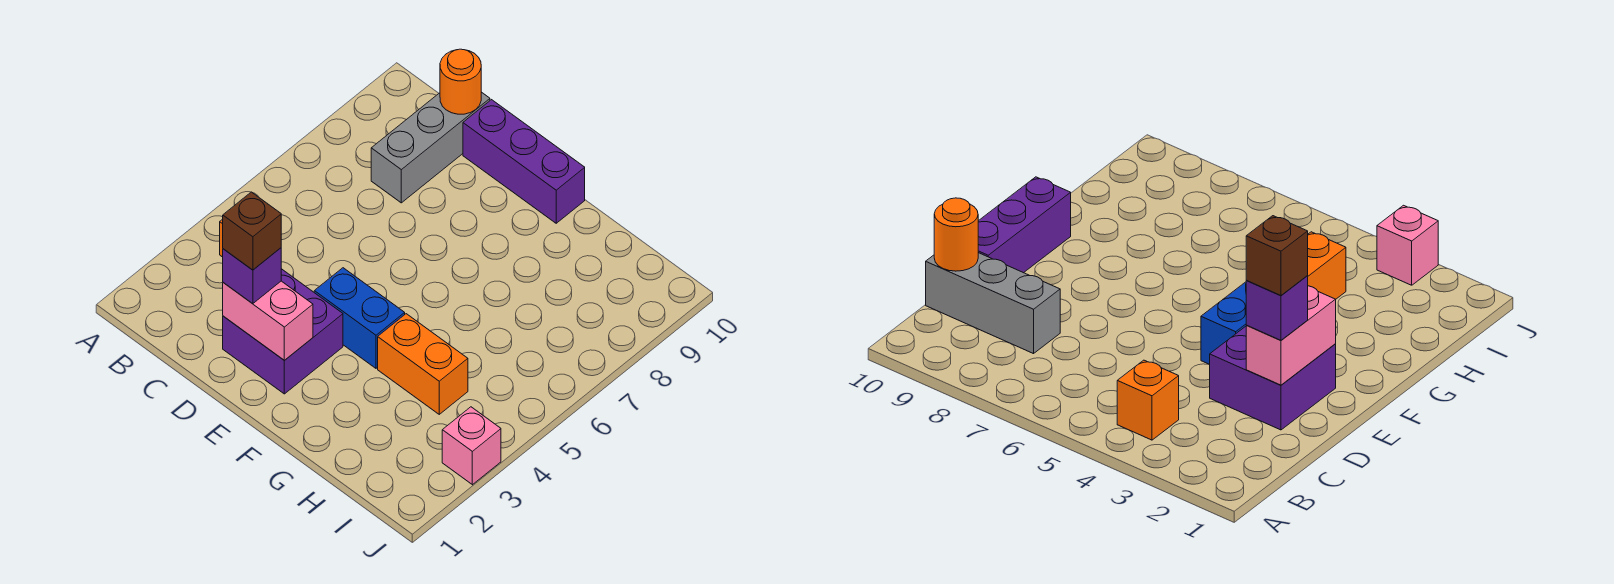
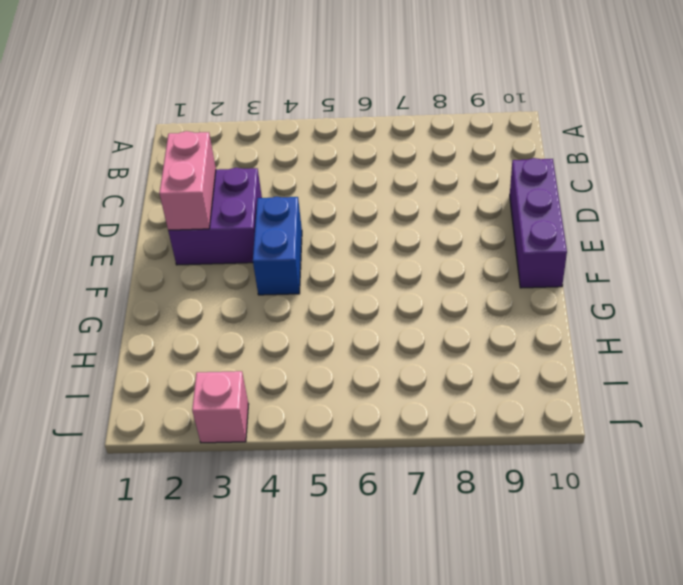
none -> orange 1x1 brick [1117,360,1179,440]
none -> grey 1x3 brick [371,92,490,203]

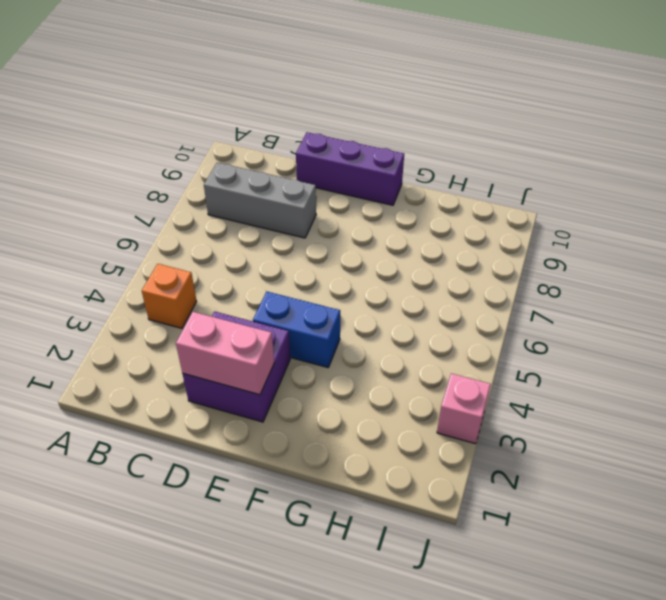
grey 1x3 brick [204,163,316,238] -> grey 1x3 brick turned to [371,92,490,203]
none -> orange 1x2 brick [378,314,468,414]
none -> orange 1x1 round brick [440,49,481,114]

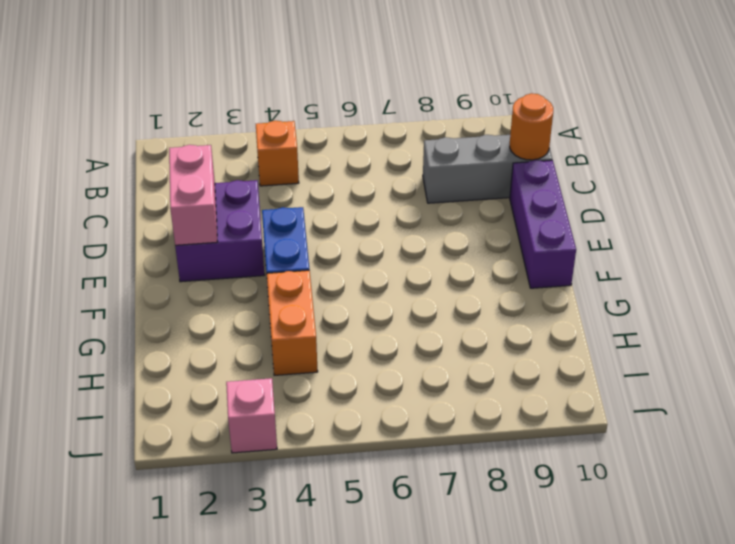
none -> purple 1x1 brick [223,248,281,304]
none -> brown 1x1 brick [223,192,281,270]

